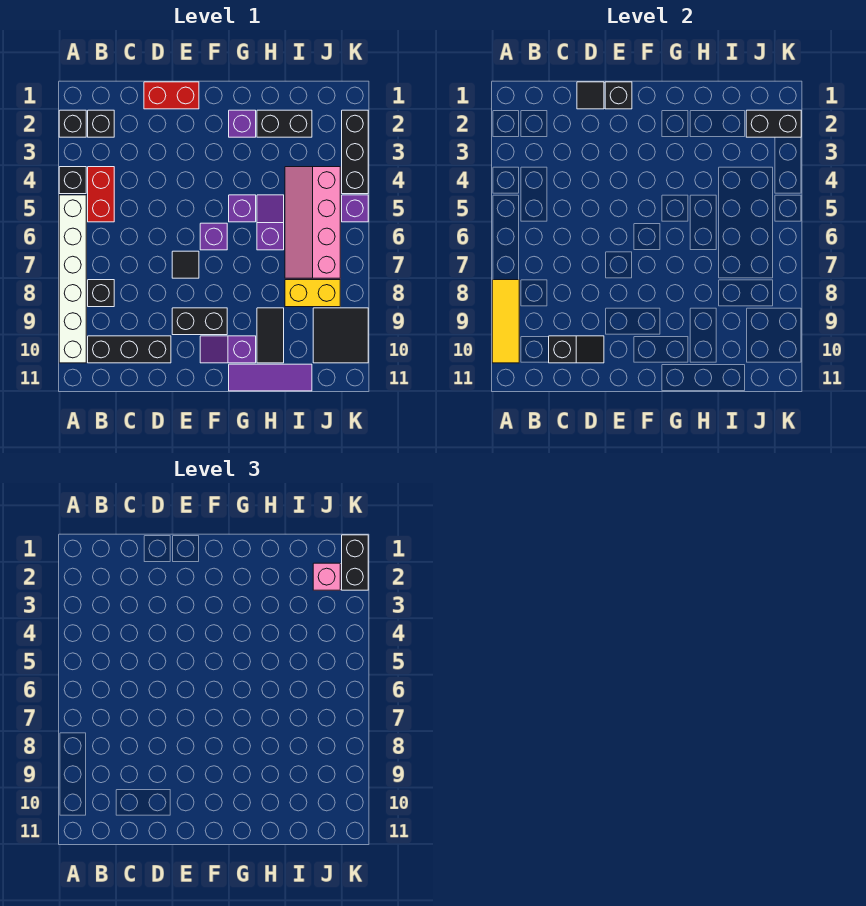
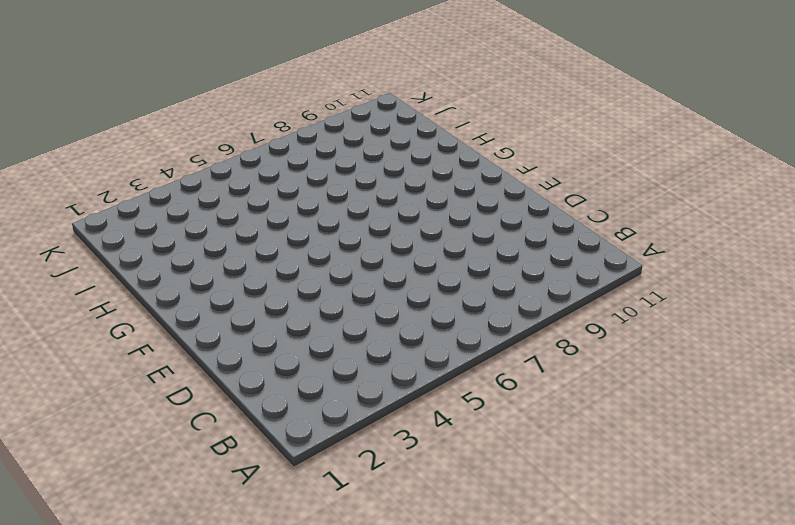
none -> black 1x1 brick [59,110,86,137]
none -> black 1x1 brick [59,167,86,194]
none -> white 1x6 brick [59,195,86,363]
none -> black 1x1 brick [88,110,114,137]

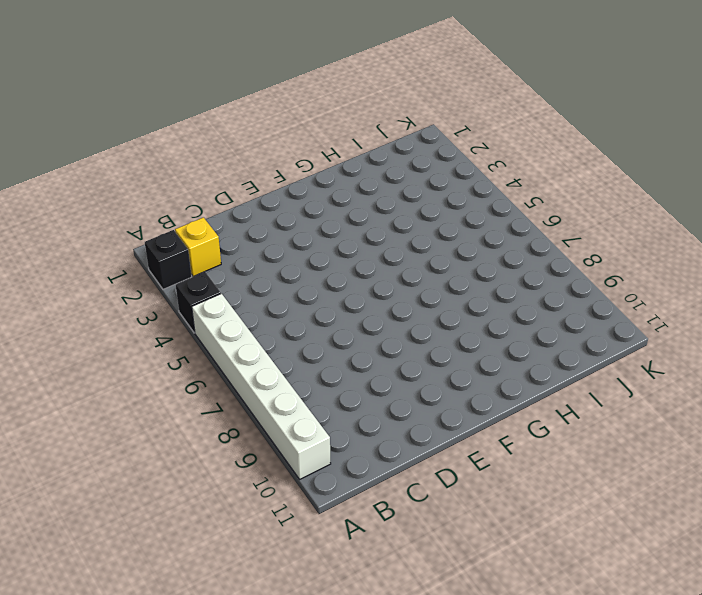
yellow 1x1 brick [175,217,221,276] -> black 1x1 brick [88,110,114,137]
none -> red 1x2 brick [88,167,114,222]
none -> black 1x1 brick [88,280,114,307]
none -> black 1x3 brick [88,336,171,363]
none -> red 1x2 brick [144,82,199,109]

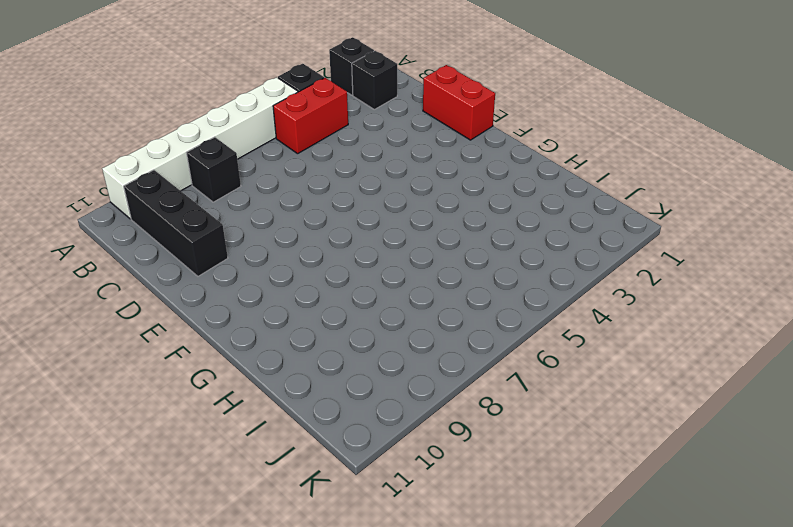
none -> black 1x1 tile [172,251,199,278]
none -> black 1x2 brick [172,308,227,335]
none -> purple 1x1 brick [200,223,227,250]
none -> purple 1x2 slope [200,336,256,363]

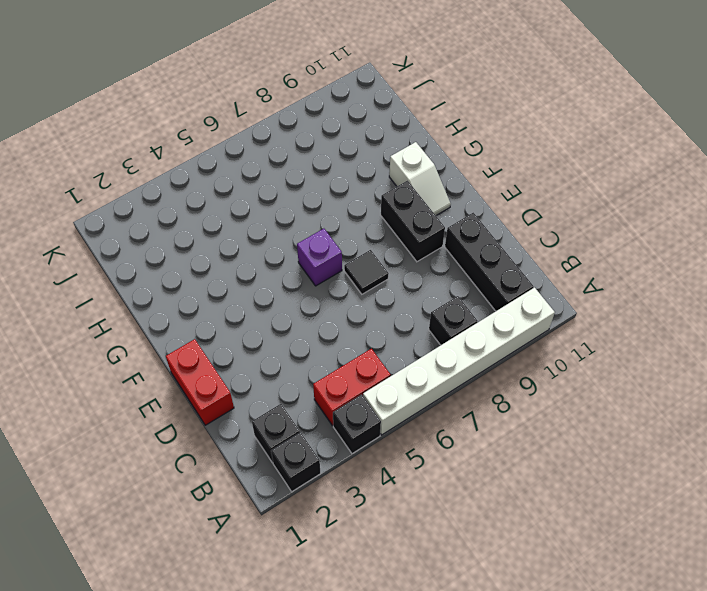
white 1x2 slope [389,142,451,215] -> purple 1x2 slope [200,336,256,363]
none -> purple 1x1 brick [229,110,256,137]
none -> purple 1x1 brick [229,195,256,222]
none -> purple 1x3 tile [229,364,312,391]
none -> black 1x2 brick [257,110,312,137]

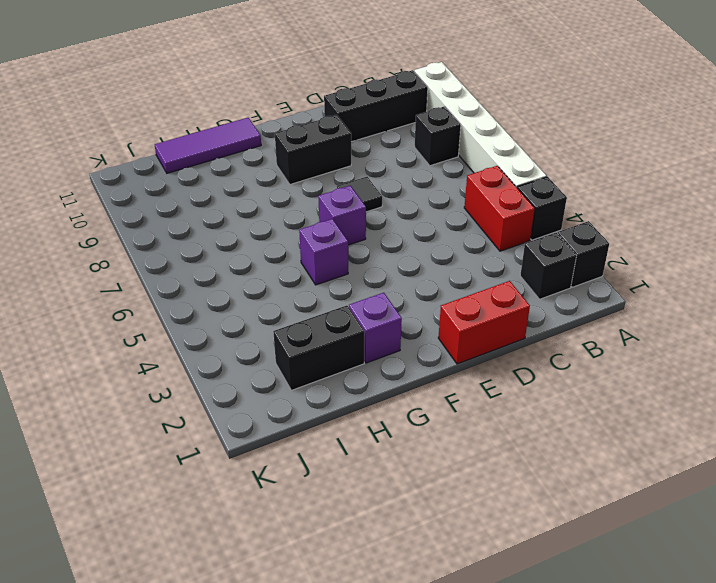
none -> purple 1x2 slope [200,336,256,363]
none -> purple 1x2 slope [257,195,284,250]
none -> black 1x2 tile [257,308,284,363]
none -> pink 2x4 slope [285,167,340,278]

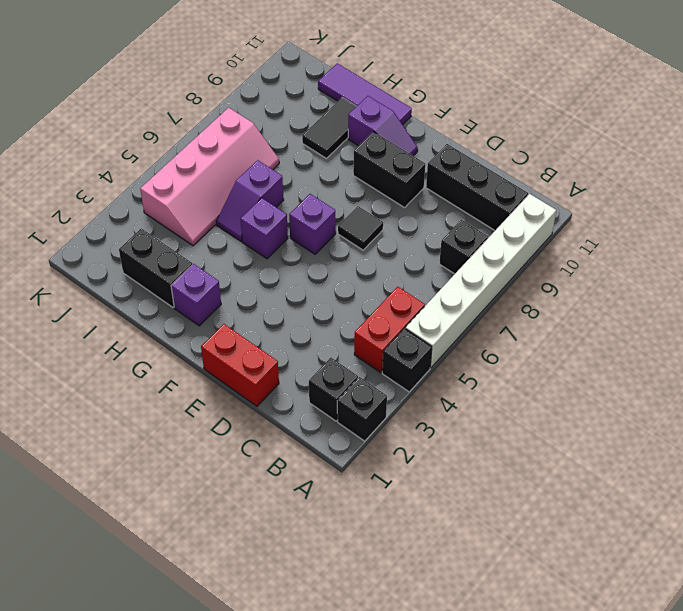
none -> yellow 1x2 brick [285,280,340,307]
none -> black 2x2 tile [313,308,368,363]
none -> black 1x3 brick [342,110,368,194]
none -> purple 1x1 brick [342,195,368,222]

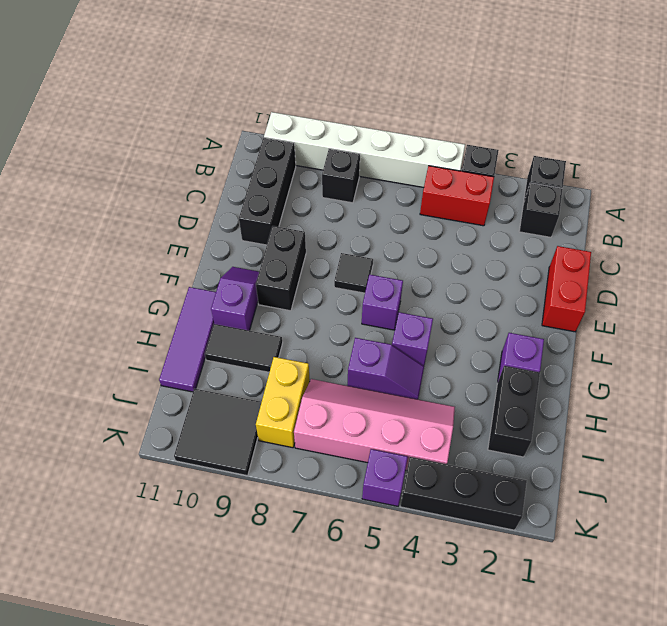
none -> yellow 1x3 tile [492,280,519,363]
none -> black 1x2 slope [549,336,604,363]
none -> black 1x1 tile [577,82,604,109]
none -> black 1x1 brick [605,82,632,109]

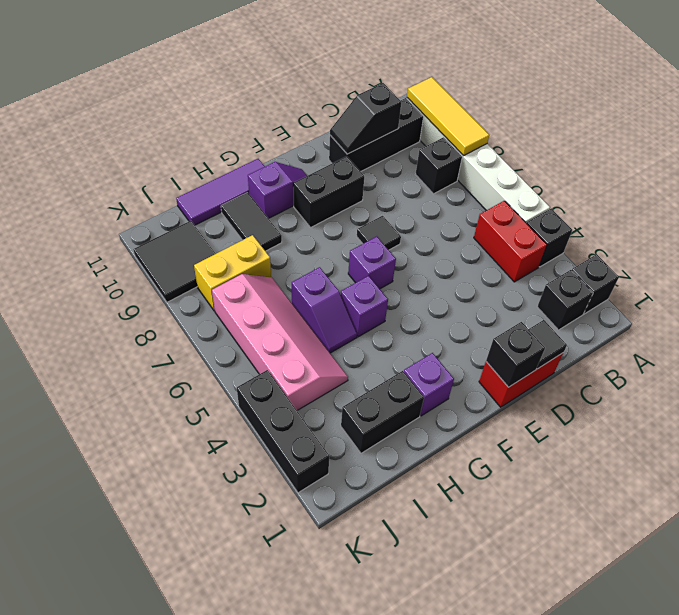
none -> purple 1x1 brick [342,195,368,222]
none -> black 1x2 brick [746,110,801,137]
none -> pink 1x1 brick [313,563,340,590]
none -> black 1x2 brick [342,535,368,590]

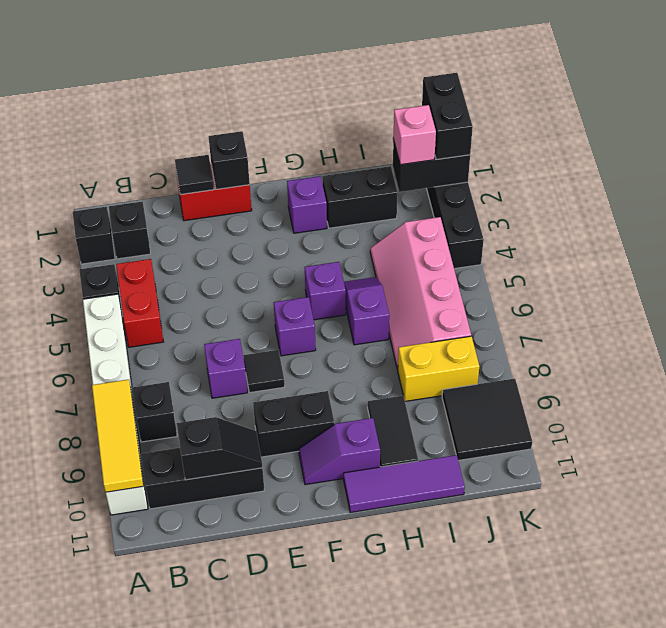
purple 1x1 brick [204,339,247,398] -> purple 1x1 brick moved to [342,195,368,222]

